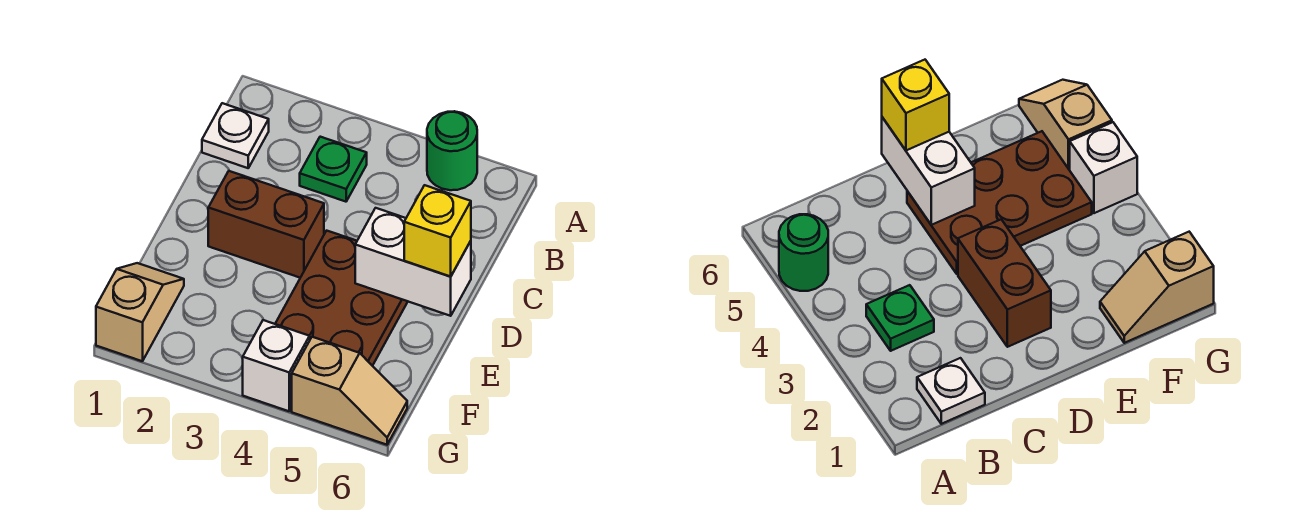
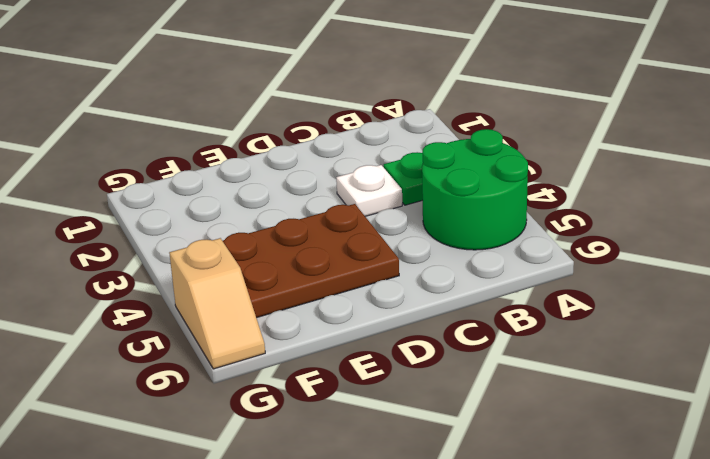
green 2x2 round brick [422,129,528,250] -> green 1x1 round brick [427,111,477,190]
white 1x1 plate [336,165,402,216] -> white 1x1 plate moved to [202,103,269,168]
none -> brown 1x2 brick [208,171,324,278]
none -> tan 1x2 slope [96,263,184,361]

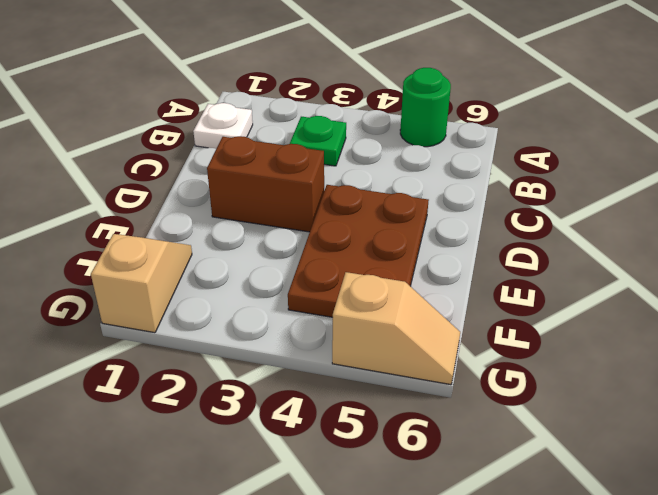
none -> white 1x1 brick [243,320,310,411]
none -> white 1x2 brick [355,208,471,316]

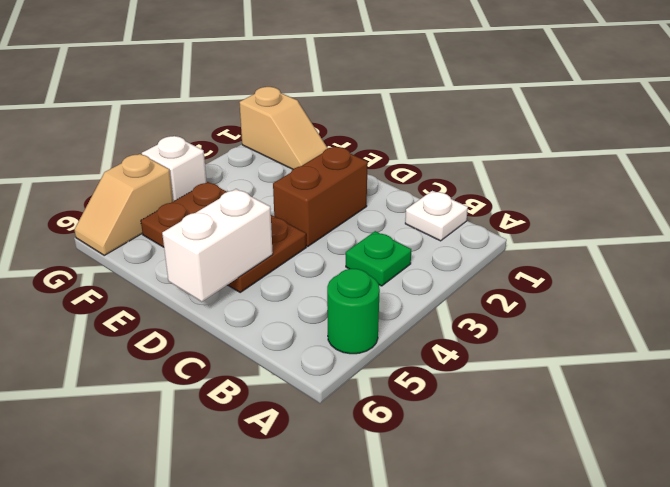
none -> yellow 1x1 brick [404,185,471,276]

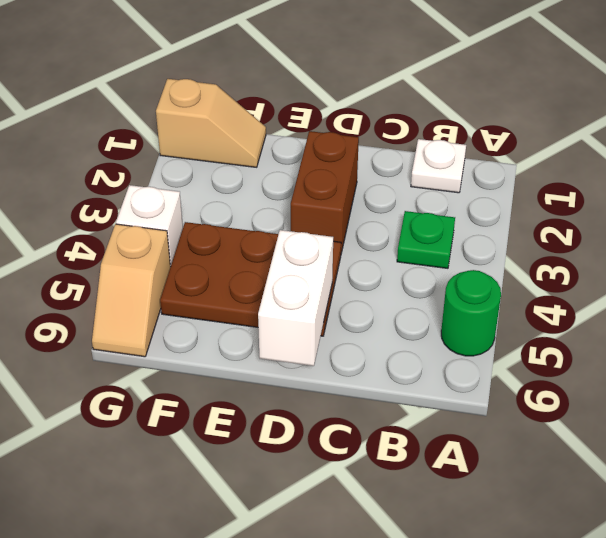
none -> yellow 1x1 brick [404,185,471,276]

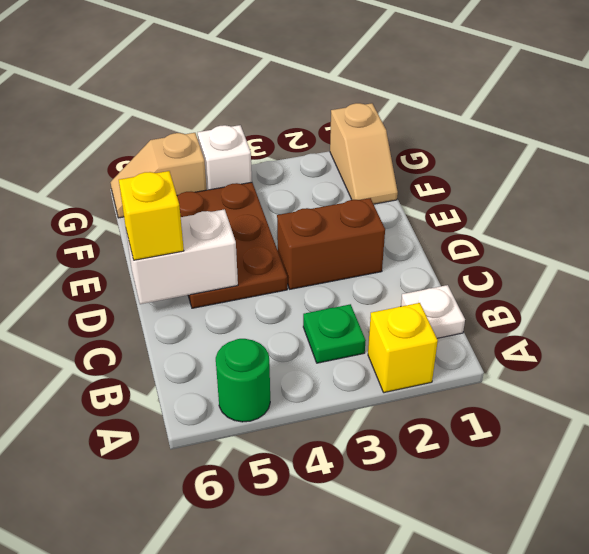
yellow 1x1 brick [368,303,438,393] -> none

